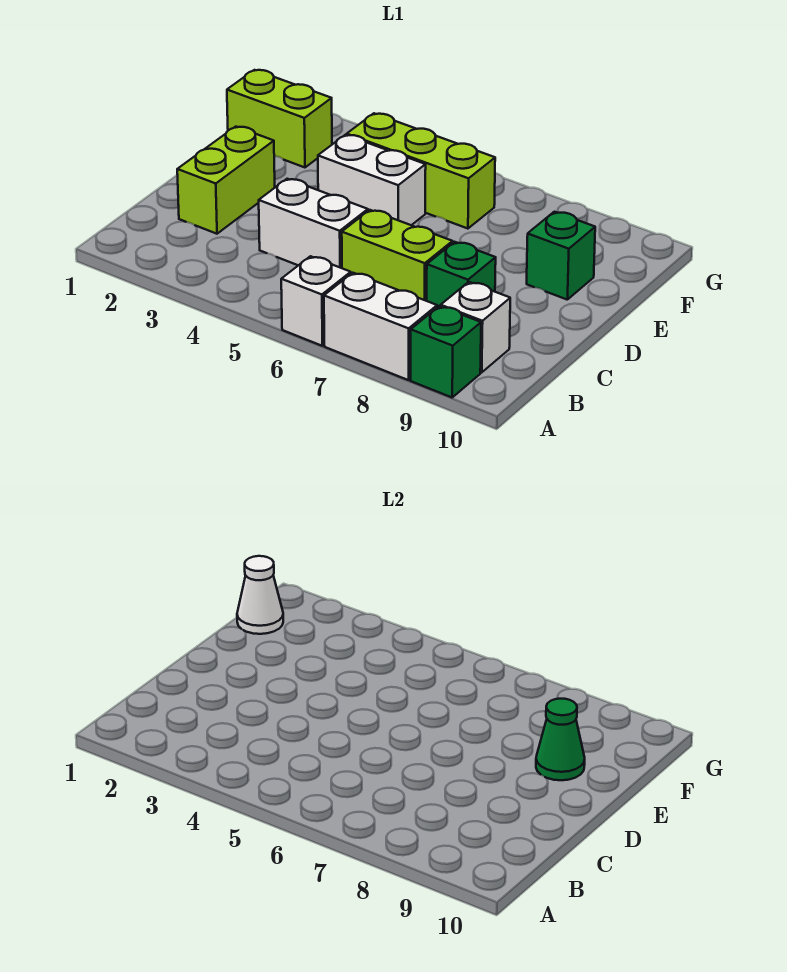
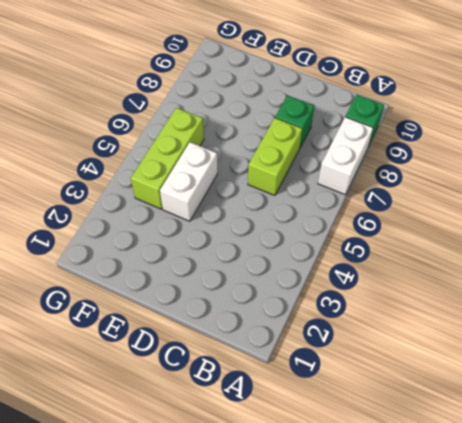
none -> white 1x1 brick [281,256,351,346]
none -> white 1x1 brick [441,282,510,372]
none -> lime 1x2 brick [177,127,275,234]

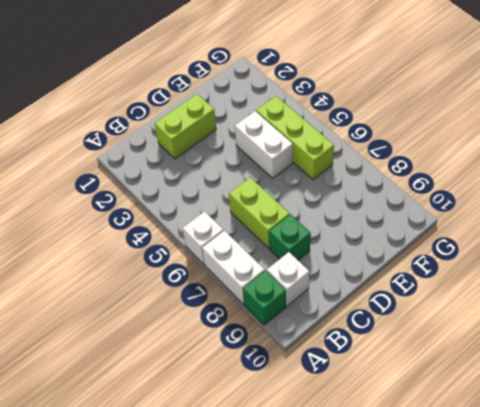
none -> white 1x2 brick [259,179,368,268]
none -> green 1x1 brick [527,212,595,299]
none -> lime 1x2 brick [227,70,332,167]

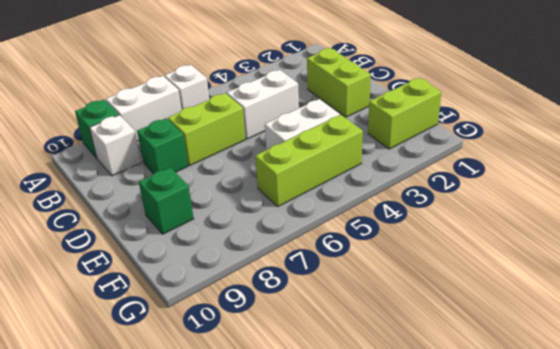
none -> green 1x1 cone [536,699,585,780]
none -> white 1x1 cone [237,556,283,634]

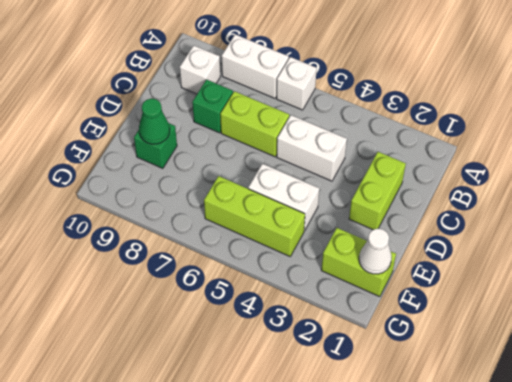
none -> green 1x1 brick [411,306,481,397]

